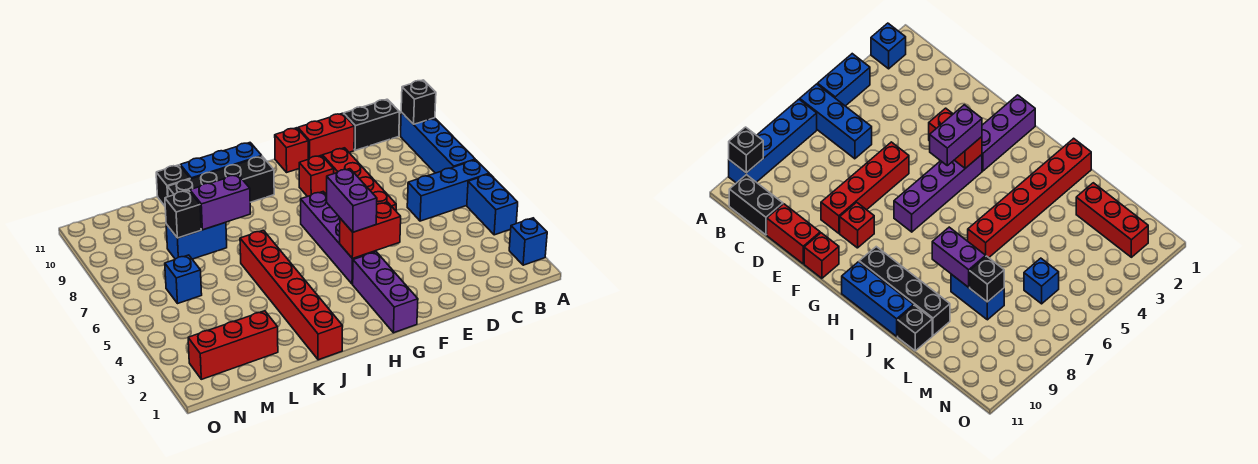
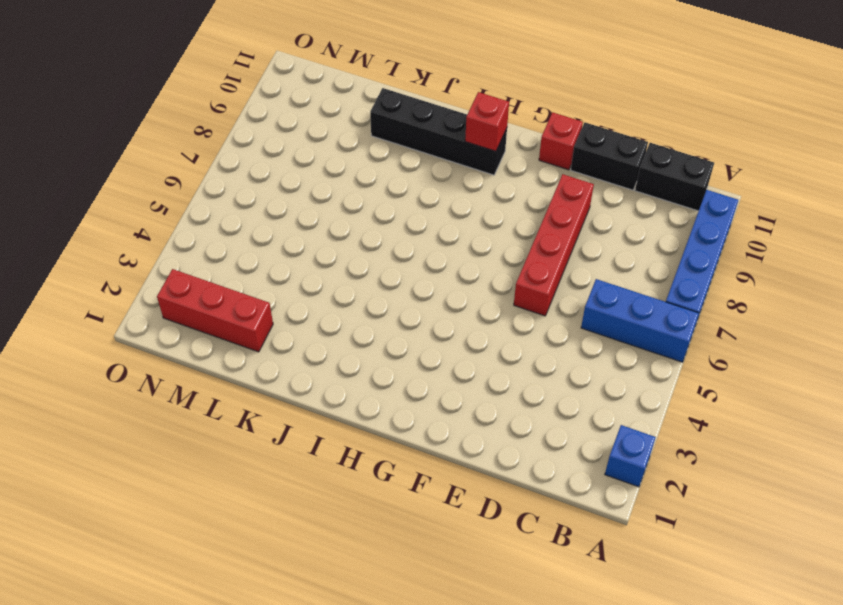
black 1x2 brick [571,123,648,190] -> red 1x2 brick [298,113,354,159]
red 1x1 brick [465,92,509,151] -> red 1x1 brick moved to [299,155,334,197]
none -> blue 1x2 brick [467,174,518,235]
none -> purple 1x3 brick [353,252,418,333]
none -> purple 1x4 brick [301,192,376,284]

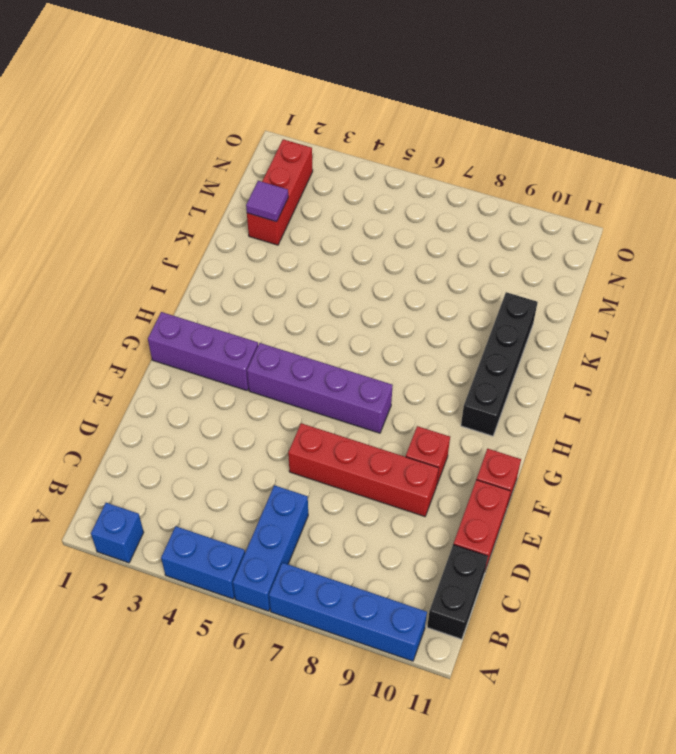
purple 1x1 tile [246,181,288,222] -> none
none -> blue 1x3 brick [180,143,261,179]
none -> red 1x6 brick [240,230,343,360]
none -> blue 1x2 brick [166,222,227,259]

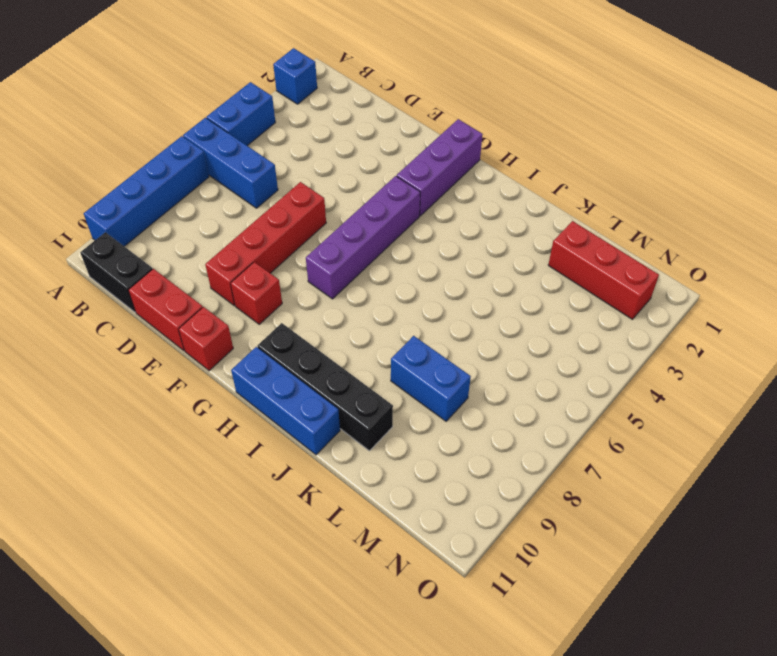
none -> red 1x6 brick [240,230,343,360]
none -> black 1x1 brick [156,165,190,206]
none -> blue 1x1 brick [165,255,202,303]

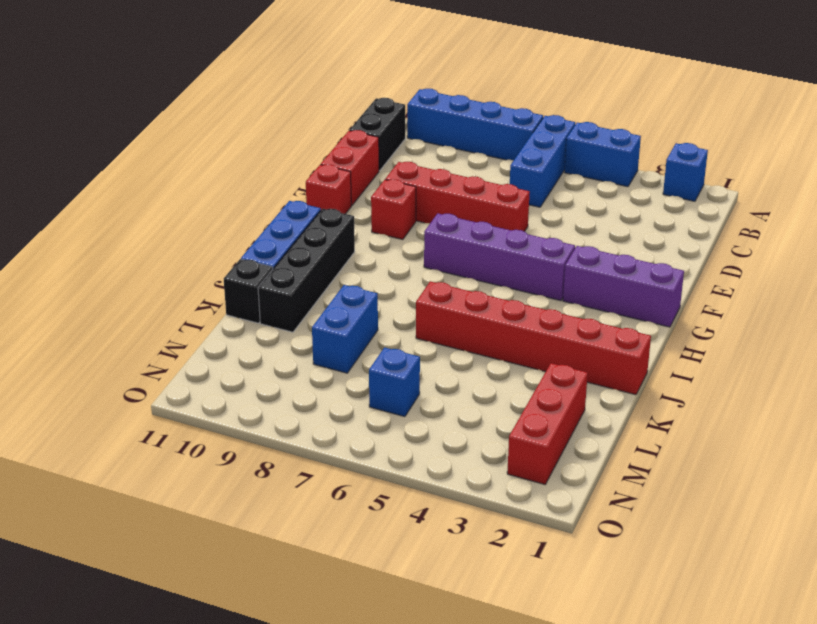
none -> black 1x1 brick [401,80,436,124]
none -> red 1x2 brick [340,202,401,259]
none -> purple 1x2 brick [190,175,250,230]

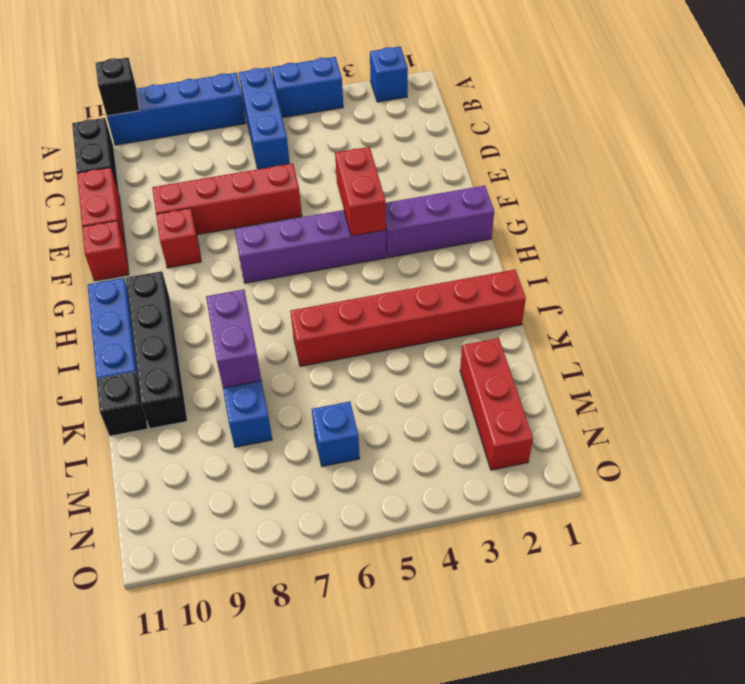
none -> black 1x1 brick [165,190,201,238]
none -> purple 1x2 brick [327,169,377,232]

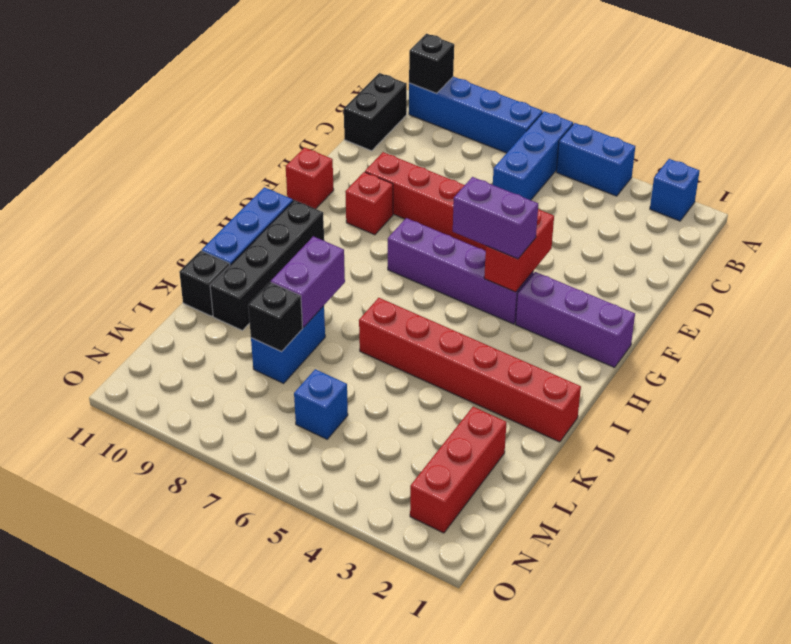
none -> red 1x2 brick [298,113,354,159]

